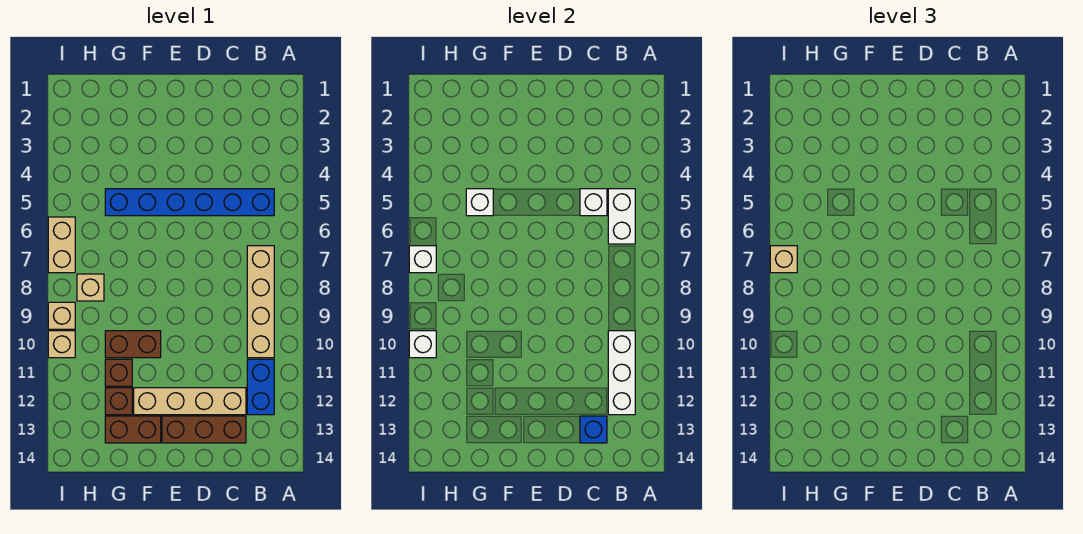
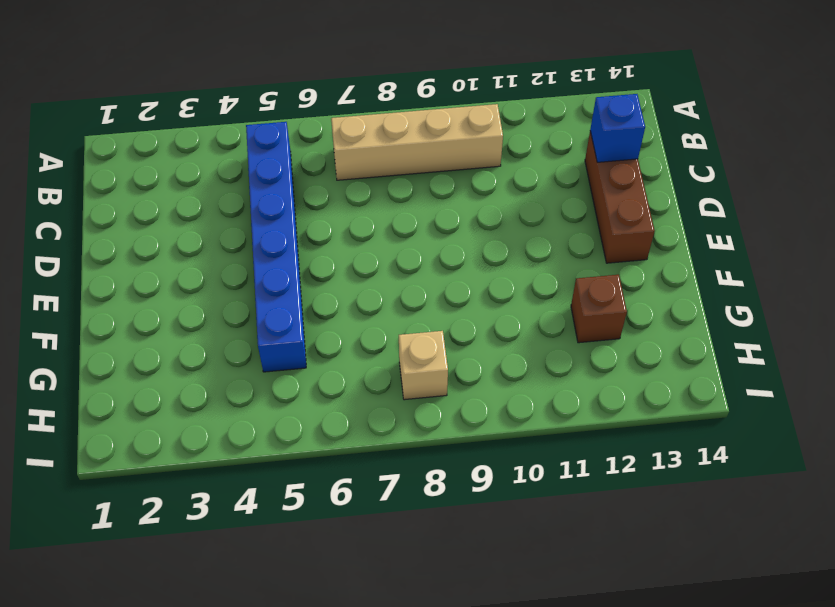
none -> blue 1x2 brick [247,359,274,415]
none -> tan 1x4 brick [134,388,246,415]
none -> brown 1x2 brick [105,331,161,358]

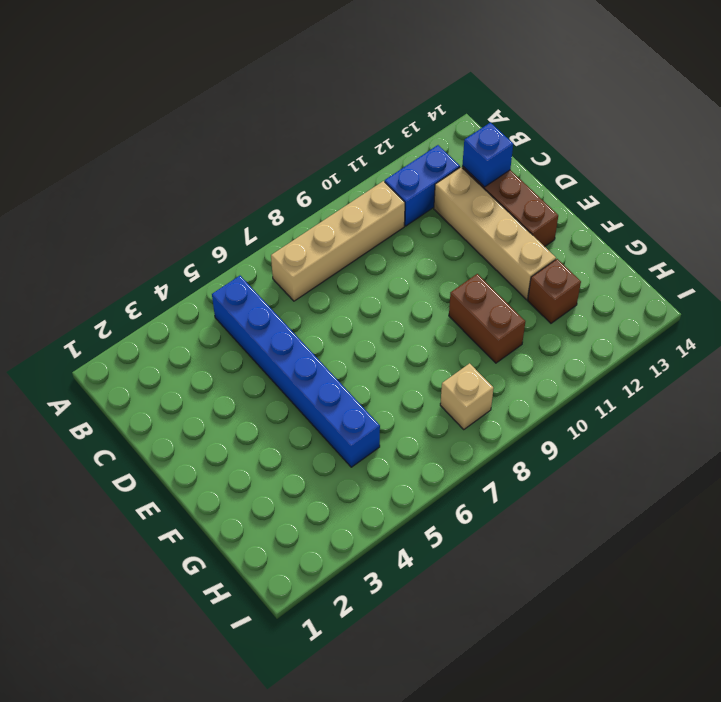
none -> brown 1x2 brick [105,416,161,443]
none -> brown 1x1 brick [105,359,132,386]
none -> tan 1x2 brick [48,217,75,273]

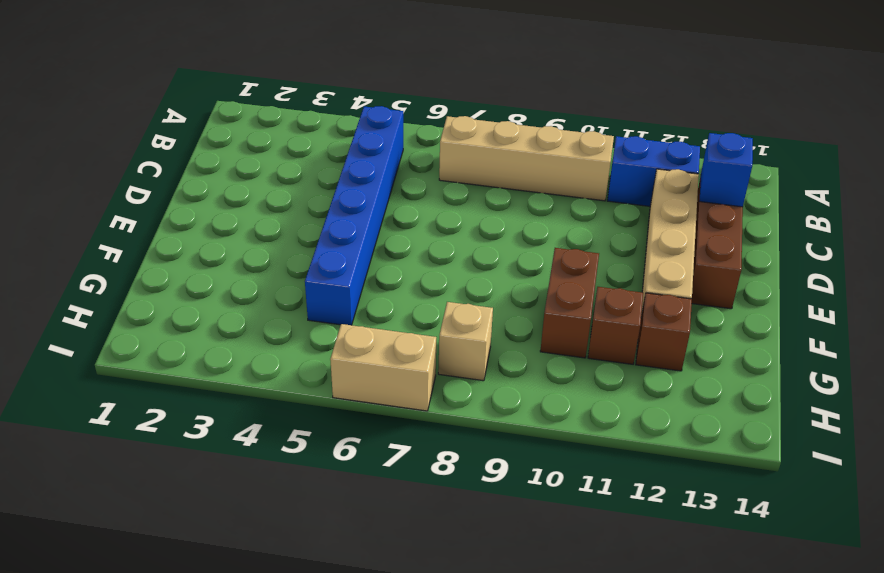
none -> brown 1x2 brick [105,416,161,443]
none -> tan 1x1 brick [48,302,75,329]
none -> tan 1x1 brick [48,331,75,358]

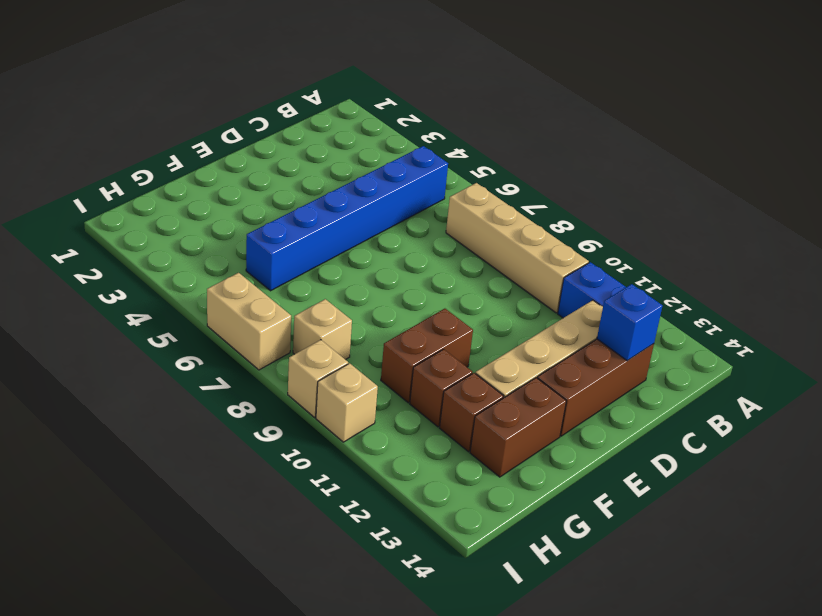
none -> white 1x2 brick [608,189,635,244]
none -> white 1x3 brick [608,331,635,415]
none -> white 1x1 brick [580,189,607,216]

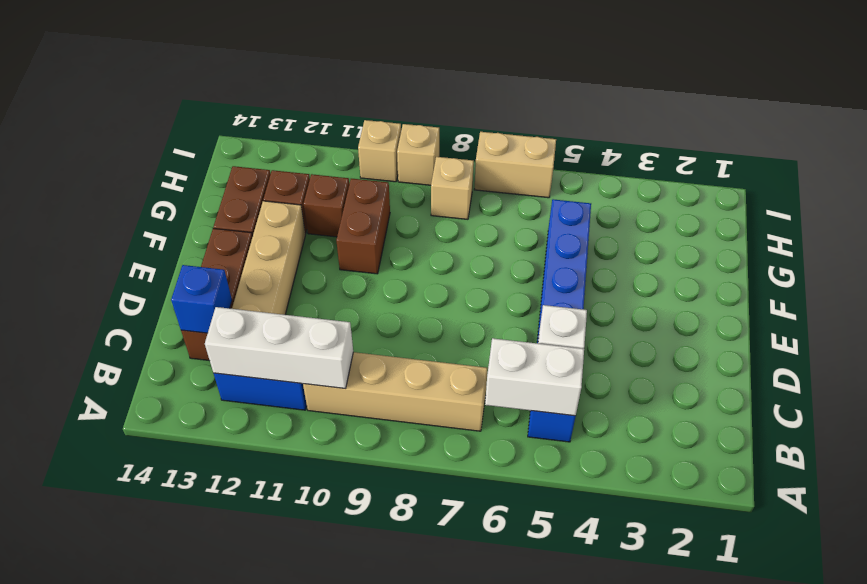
none -> white 1x1 brick [466,189,493,216]
none -> white 1x1 brick [409,246,436,273]
none -> white 1x1 brick [409,331,436,358]

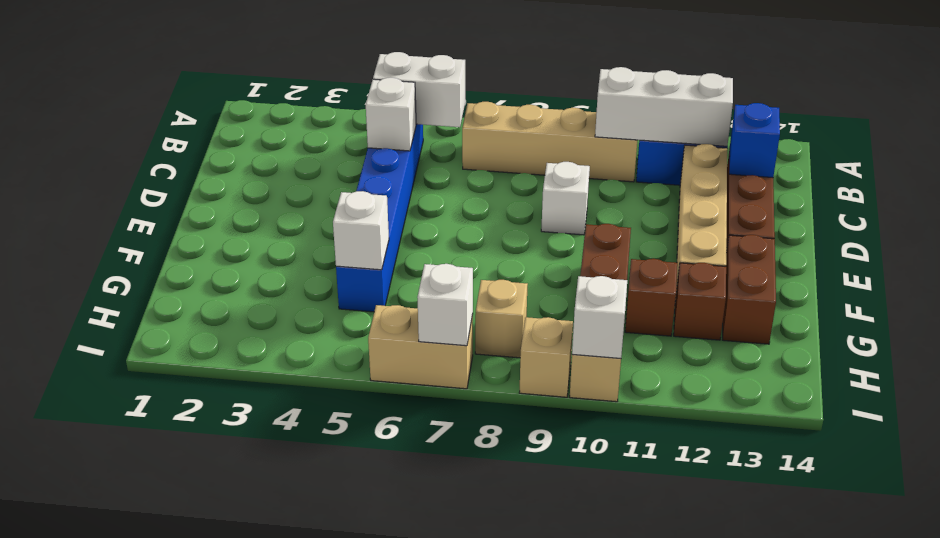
white 1x1 brick [541,162,590,235] -> none
none -> tan 1x1 brick [770,246,797,273]

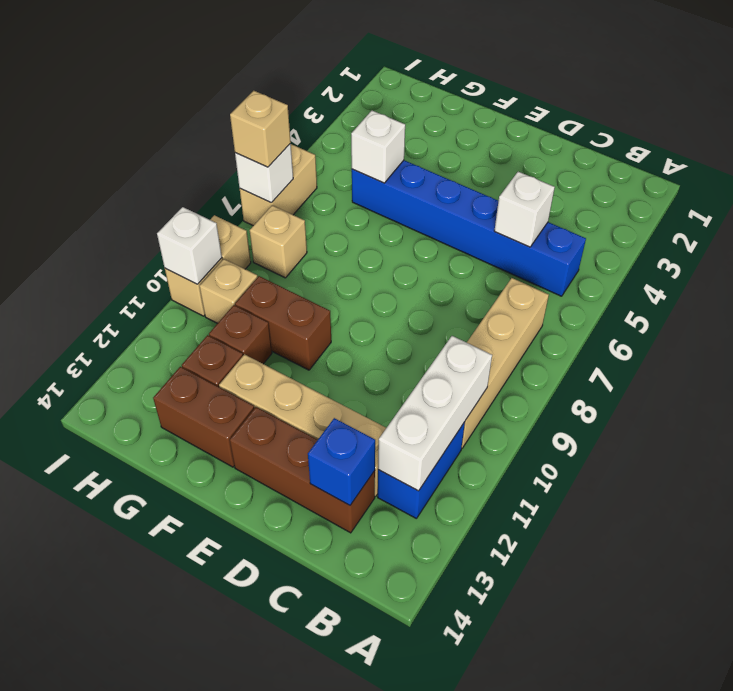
tan 1x1 brick [199,259,258,323] -> none
none -> white 1x2 brick [608,189,635,244]

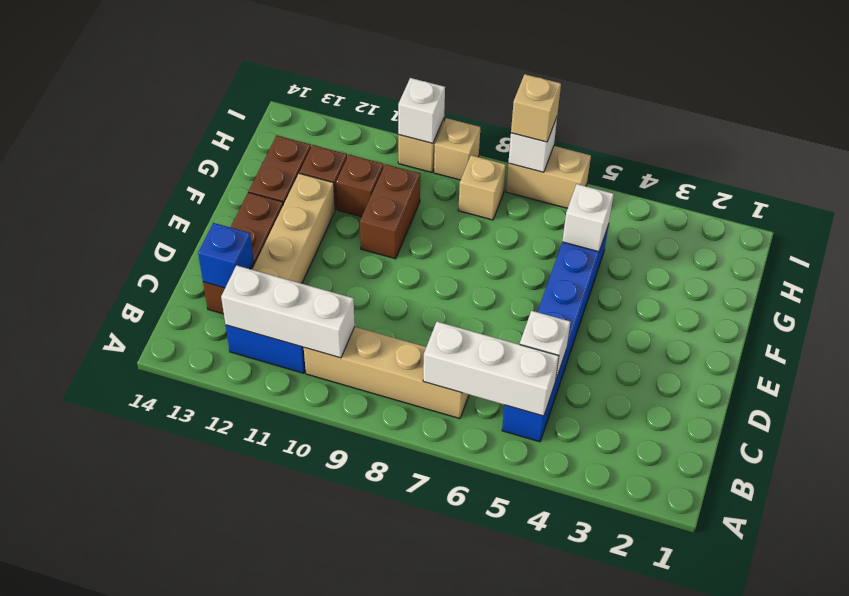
white 1x3 brick [423,322,559,416] -> white 1x2 brick [608,189,635,244]

